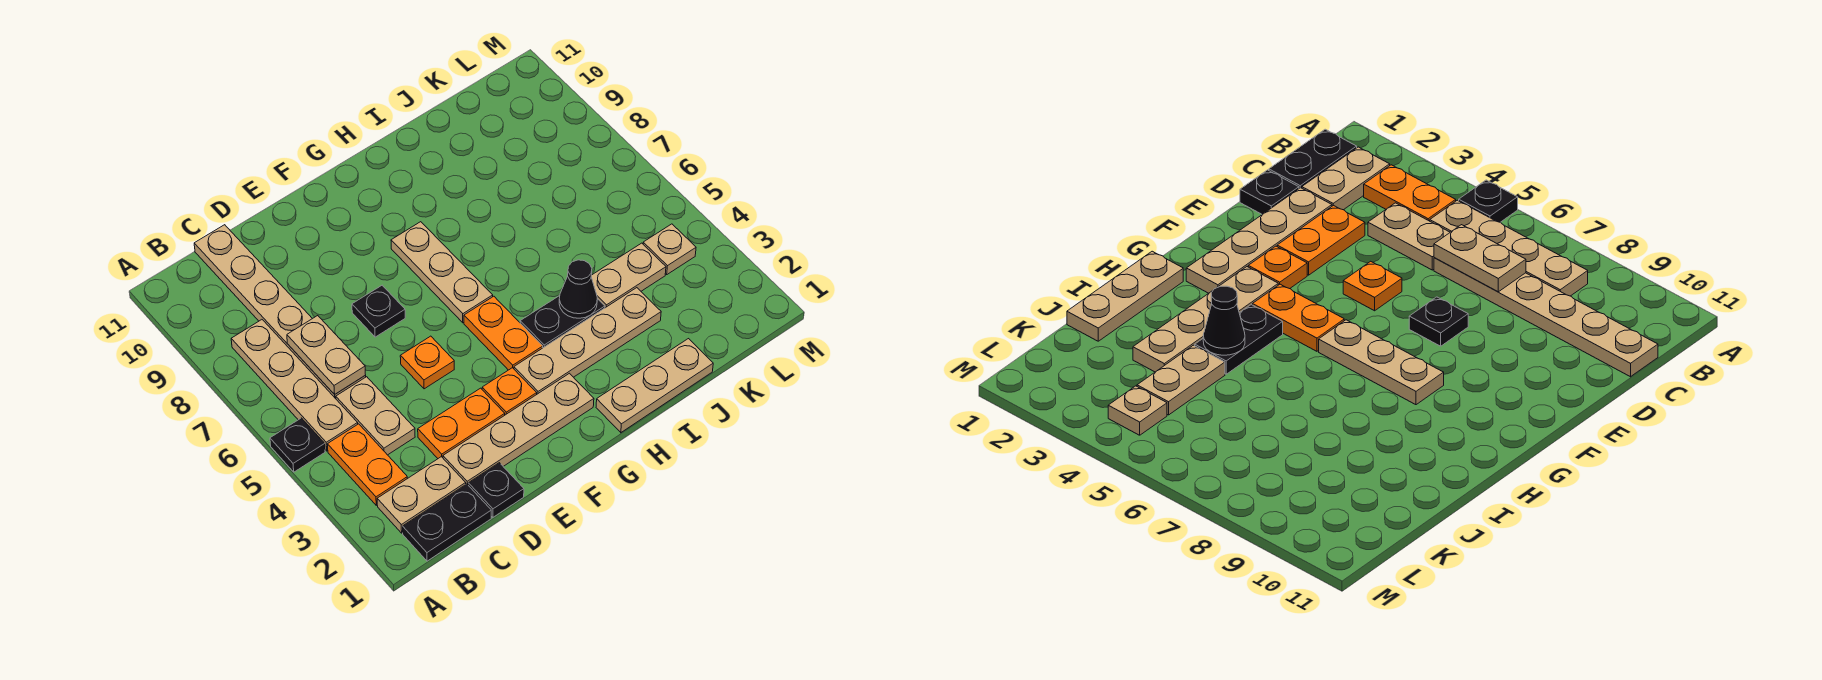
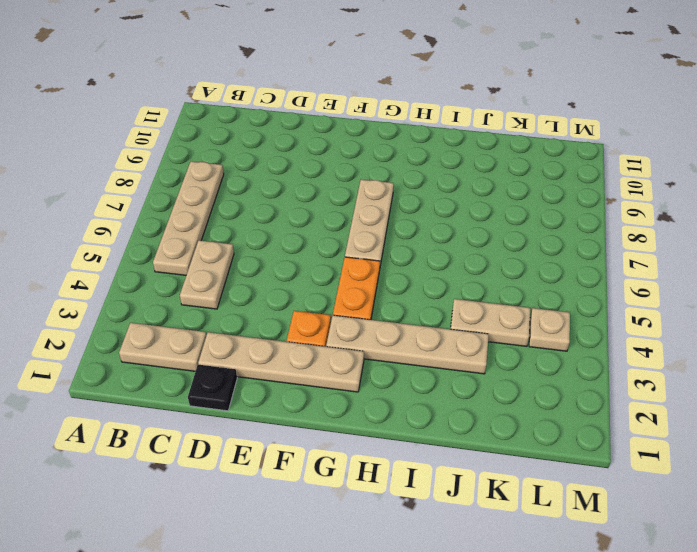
none -> black 1x1 plate [270,418,325,472]
none -> black 1x2 plate [403,484,491,561]
none -> orange 1x2 plate [327,424,408,505]

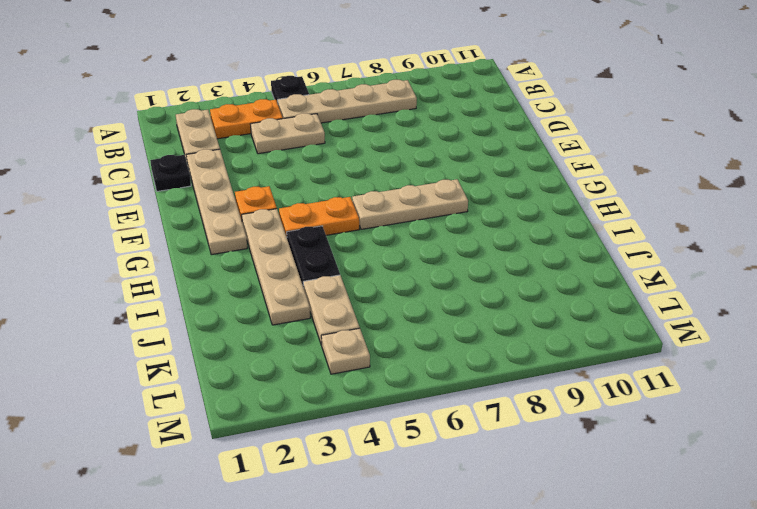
none -> black 1x2 plate [403,484,491,561]
none -> tan 1x6 plate [194,225,366,399]
none -> orange 1x2 plate [418,388,505,458]

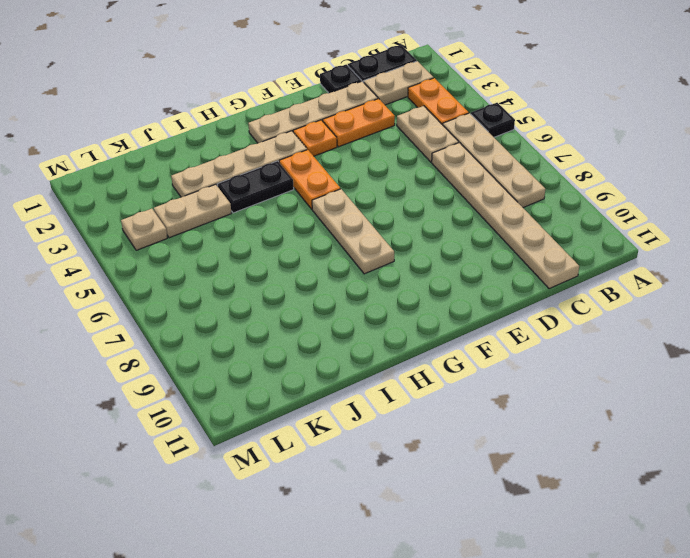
none -> orange 1x1 plate [400,336,454,389]
none -> black 1x1 plate [352,286,405,337]
none -> tan 1x3 plate [596,339,713,432]

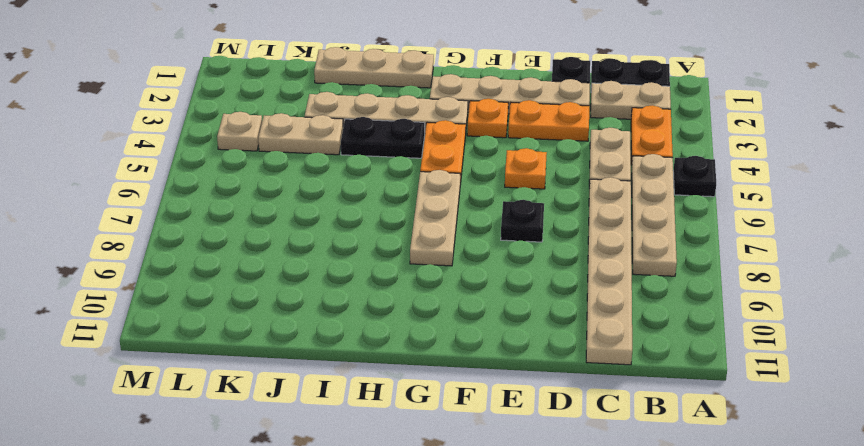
none -> tan 1x2 plate [287,316,365,395]
none -> black 1x1 cone [559,260,597,318]

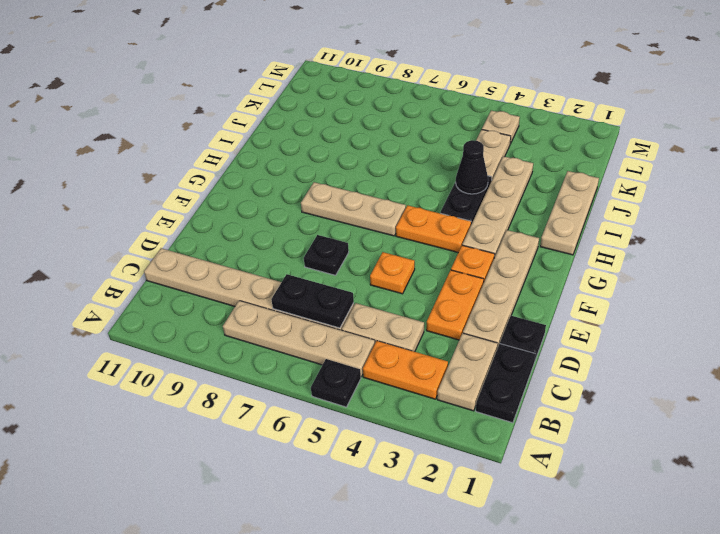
black 1x2 plate [271,274,354,328] -> tan 1x2 plate [287,316,365,395]

